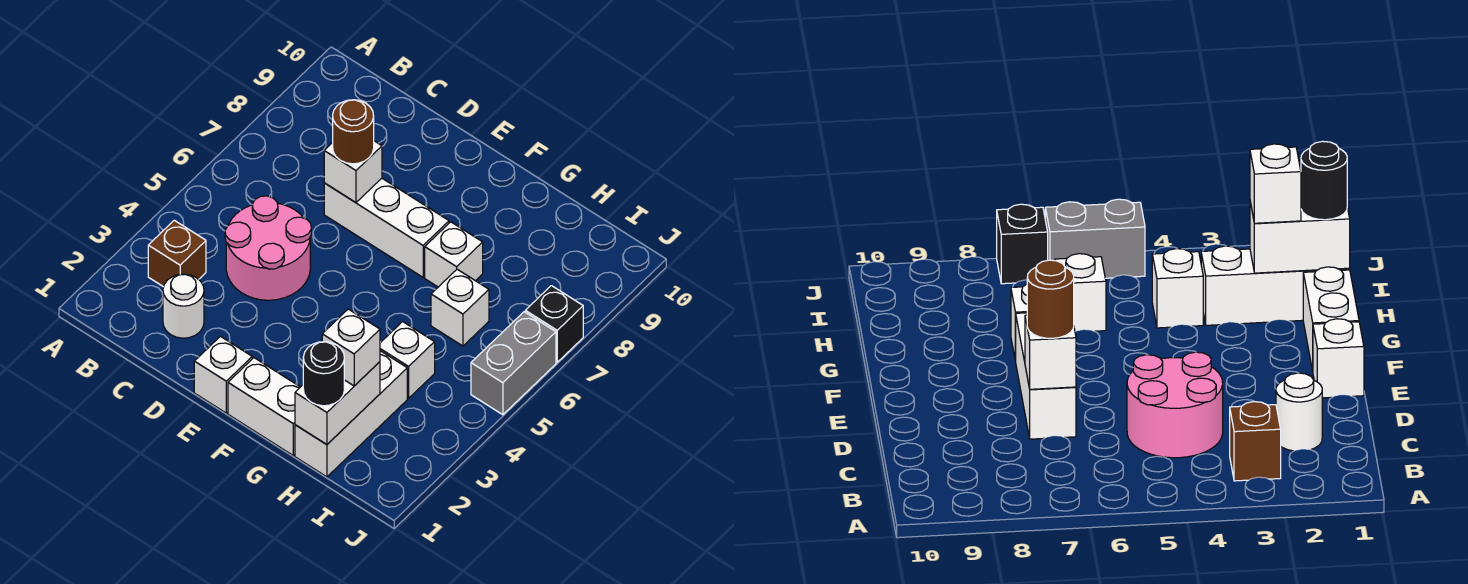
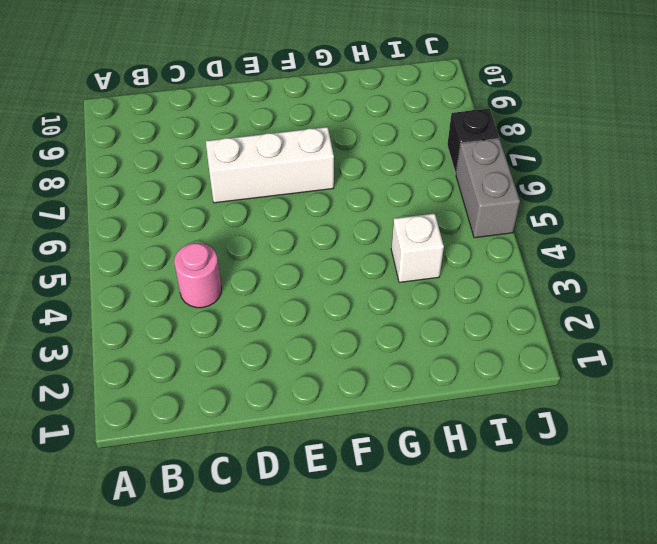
pink 1x1 round brick [174,243,222,308] -> pink 2x2 round brick [225,196,311,300]
none -> brown 1x1 brick [148,220,206,287]
none -> white 1x1 round brick [163,274,204,338]
none -> white 1x1 brick [194,336,252,413]

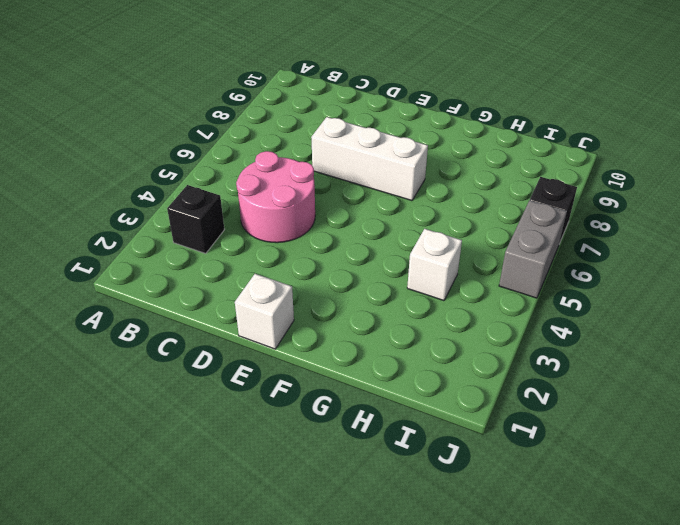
black 1x1 brick [167,185,224,253] -> brown 1x1 brick [148,220,206,287]
none -> white 1x1 round brick [163,274,204,338]
none -> white 1x2 brick [228,358,300,456]
none -> white 1x1 brick [425,222,483,287]

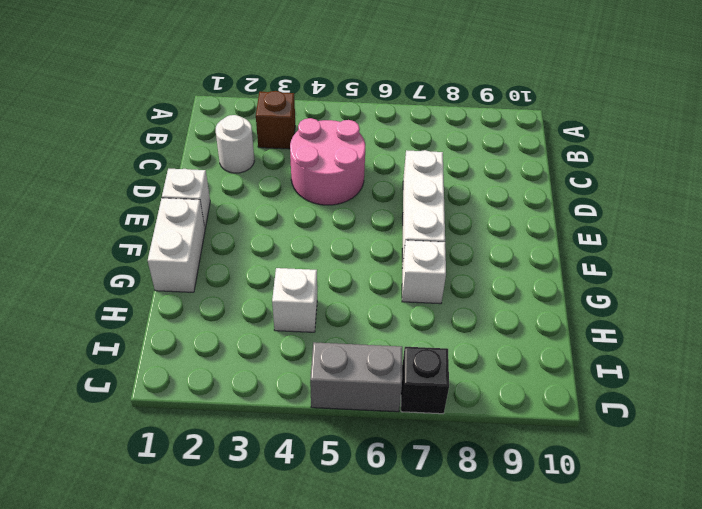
none -> white 1x3 brick [295,351,407,477]
none -> white 1x1 brick [431,269,489,346]
none -> white 1x1 brick [324,141,382,203]

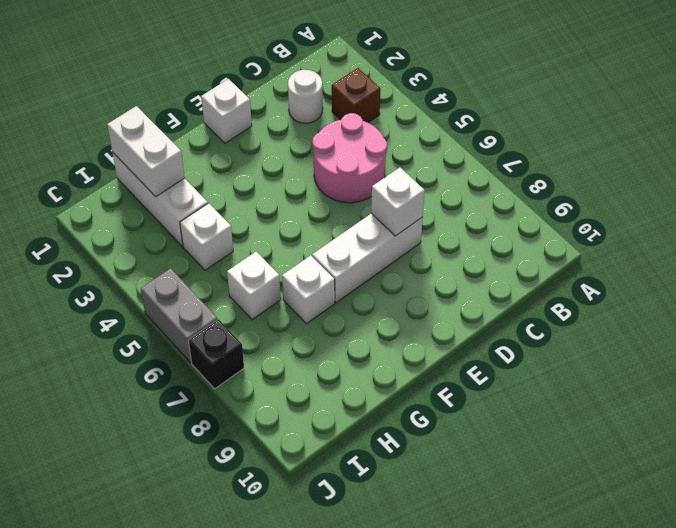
none -> white 1x2 brick [228,358,300,456]
none -> brown 1x1 round brick [333,100,374,164]
none -> black 1x1 round brick [303,342,344,406]

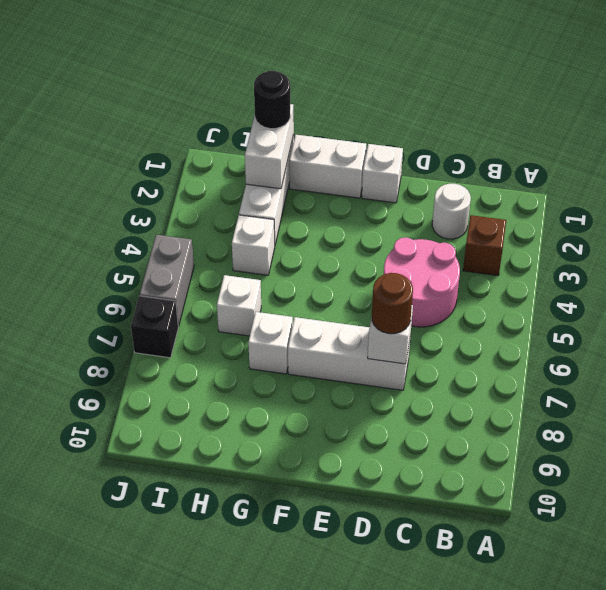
none -> white 1x1 brick [322,309,380,386]

